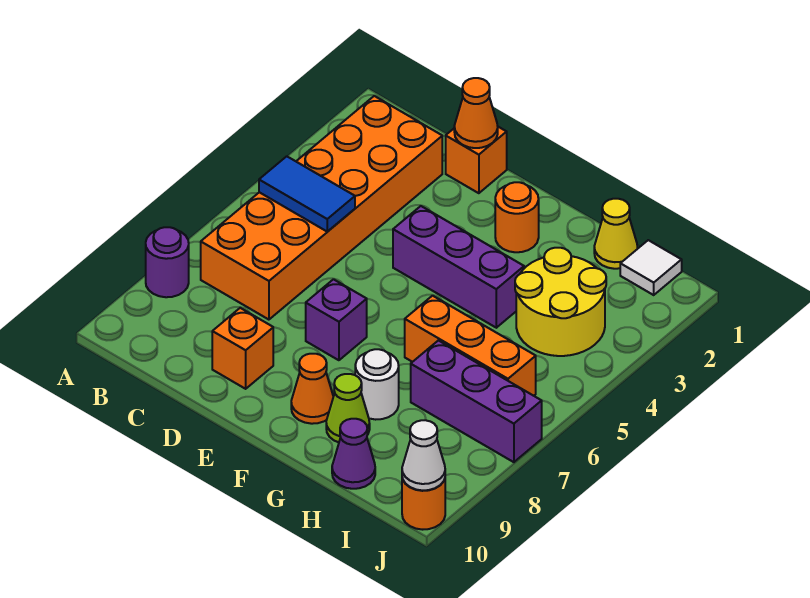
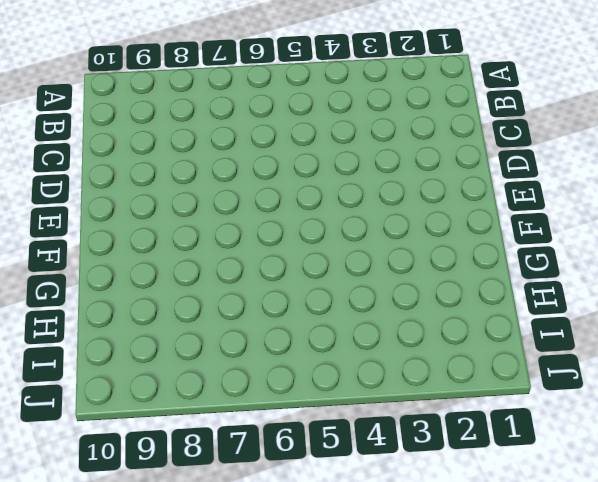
none -> purple 1x1 round brick [146,227,189,297]
none -> orange 2x6 brick [201,96,442,320]
none -> orange 1x1 brick [446,127,507,193]

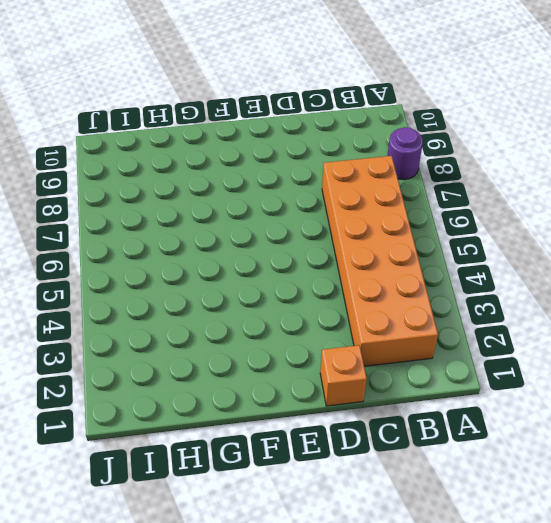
none -> orange 1x1 brick [212,308,273,389]
none -> purple 1x3 brick [393,206,524,328]
none -> purple 1x1 brick [306,279,367,360]

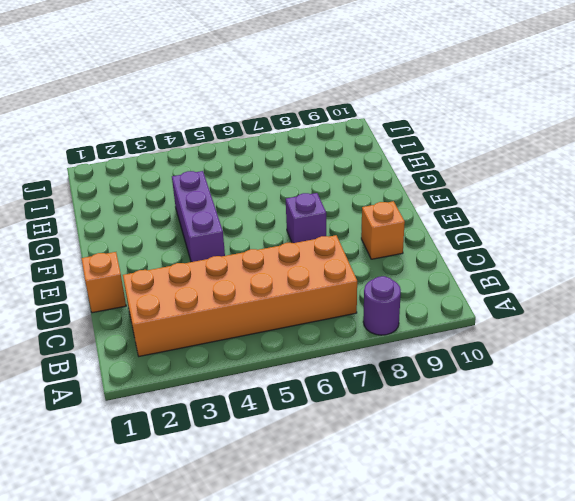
none -> orange 1x1 round brick [495,182,539,252]
none -> orange 1x1 cone [291,354,333,424]
none -> orange 1x3 brick [405,296,536,396]

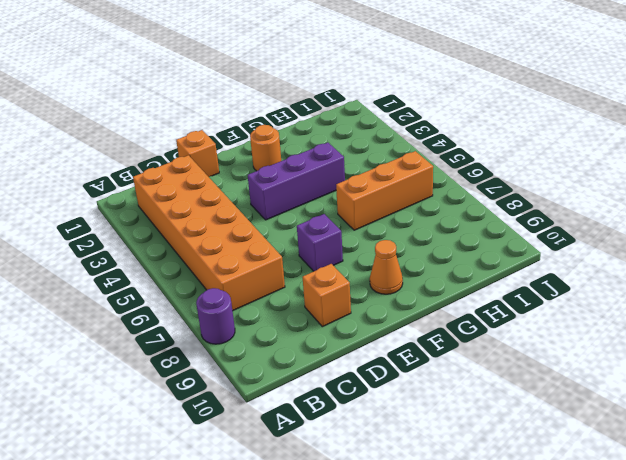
none -> white 1x1 round brick [355,349,399,420]
none -> lime 1x1 cone [326,374,370,442]
none -> yellow 1x1 cone [594,199,638,269]

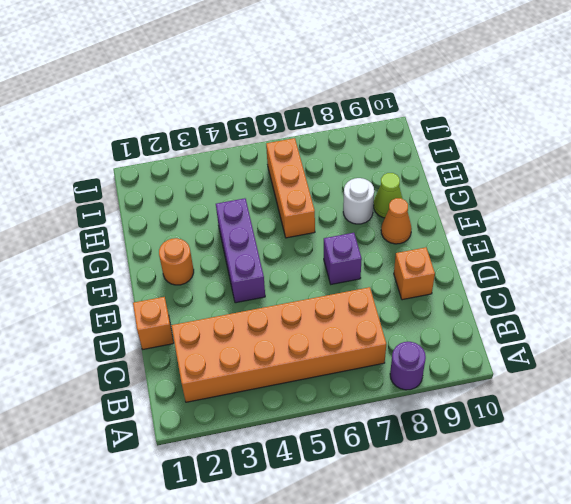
none -> yellow 1x1 cone [594,199,638,269]
none -> yellow 2x2 round brick [515,248,606,356]
none -> purple 1x3 brick [411,340,542,462]

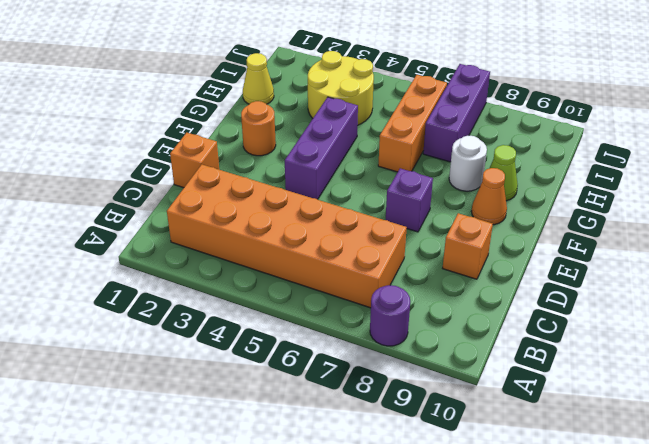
none -> purple 1x1 cone [332,419,375,489]
none -> white 1x1 tile [620,240,682,295]
none -> orange 1x1 round brick [402,478,445,530]

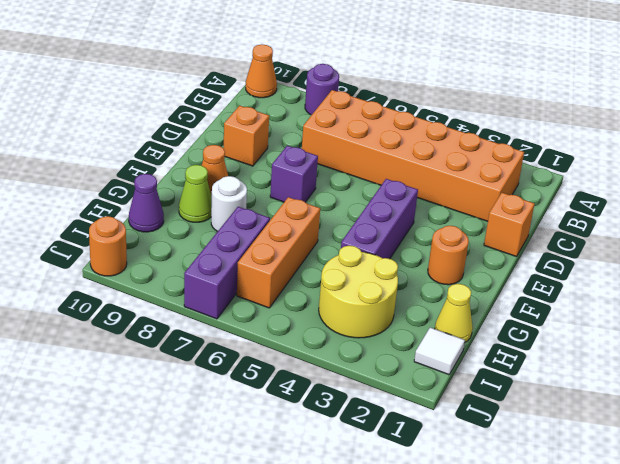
orange 1x1 cone [246,45,277,98] -> orange 1x1 cone moved to [454,78,498,148]
none -> blue 1x2 tile [259,156,355,232]
none -> white 1x1 cone [402,420,445,490]

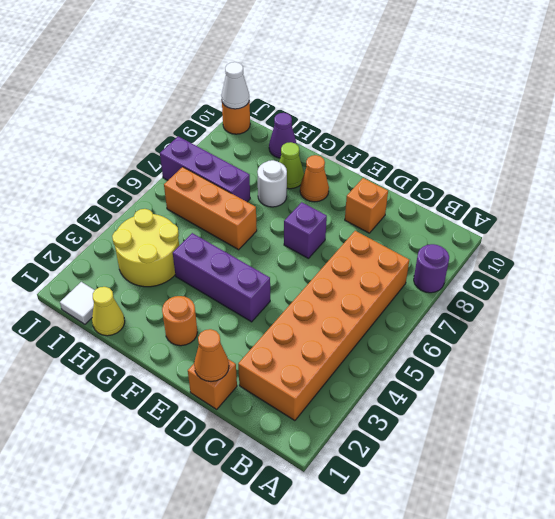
none -> blue 1x2 tile [259,156,355,232]

